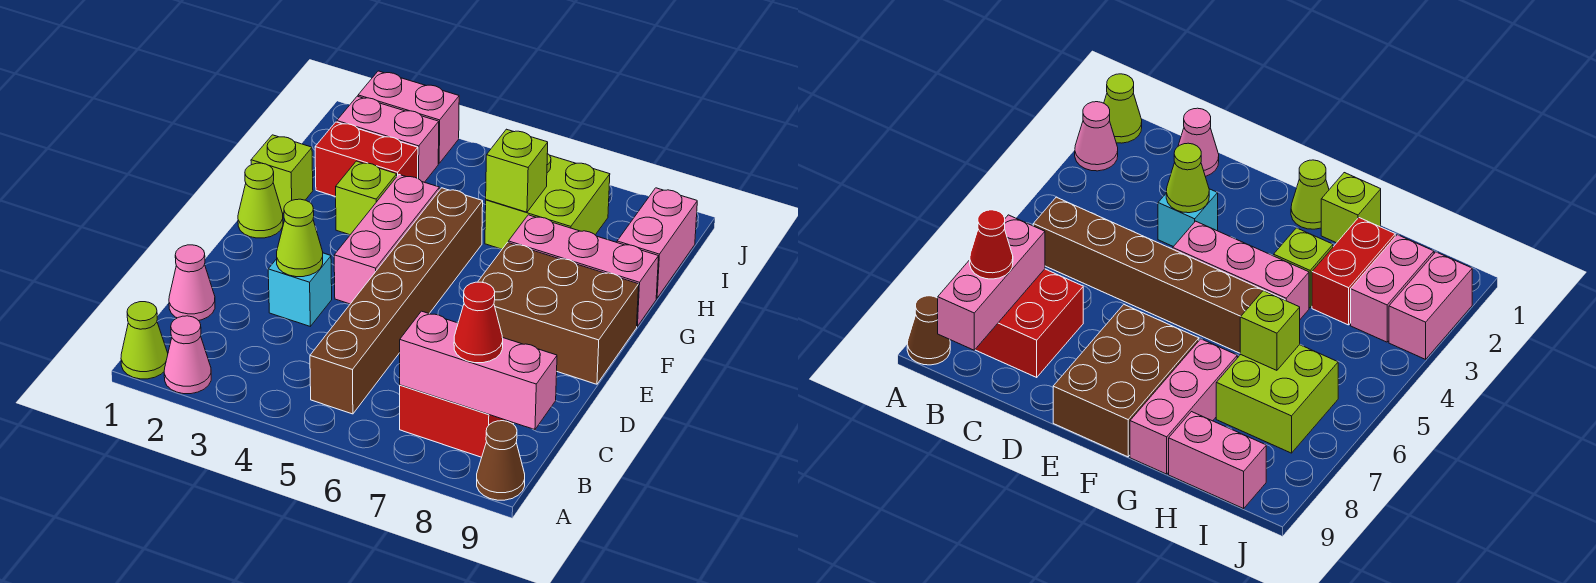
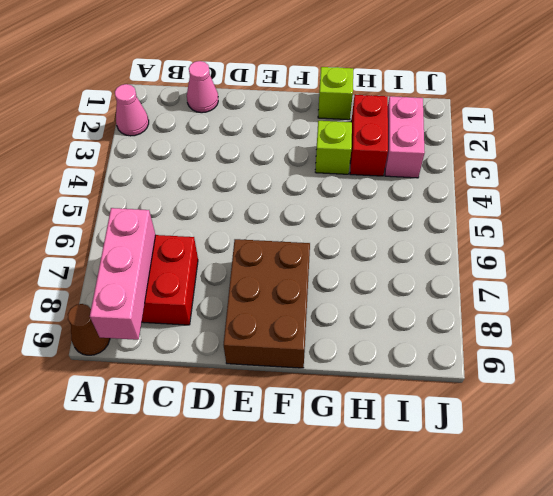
none -> lime 1x1 cone [121,302,168,379]
none -> brown 1x6 brick [310,188,483,414]
none -> cyan 1x1 brick [268,253,332,326]

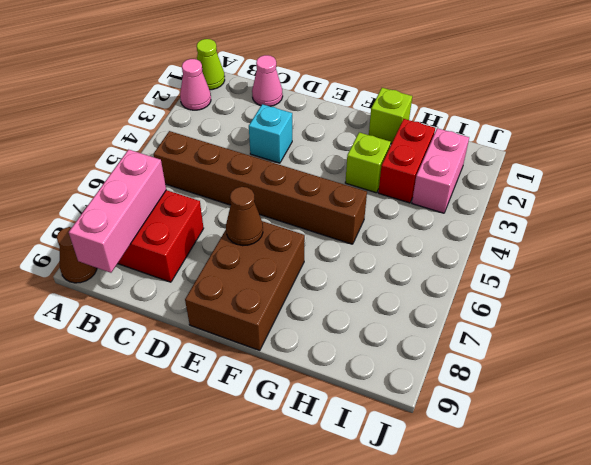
brown 1x1 cone [226,187,263,246] -> none
none -> pink 1x3 brick [334,175,439,304]
none -> lime 1x1 cone [238,163,283,238]
none -> pink 1x3 brick [508,215,659,326]

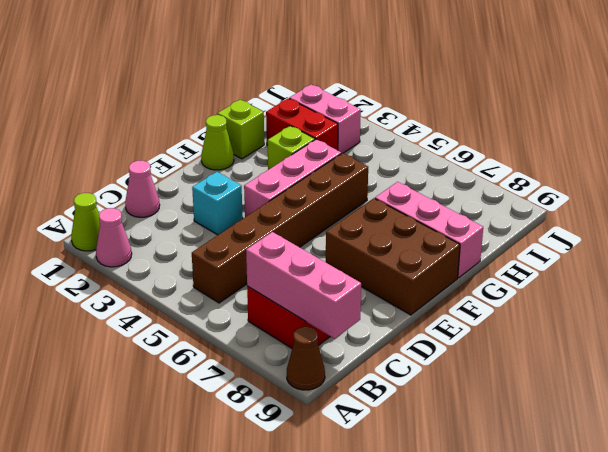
none -> lime 2x2 brick [485,153,610,249]
none -> pink 1x2 brick [617,188,697,298]
none -> pink 1x2 brick [358,71,459,163]

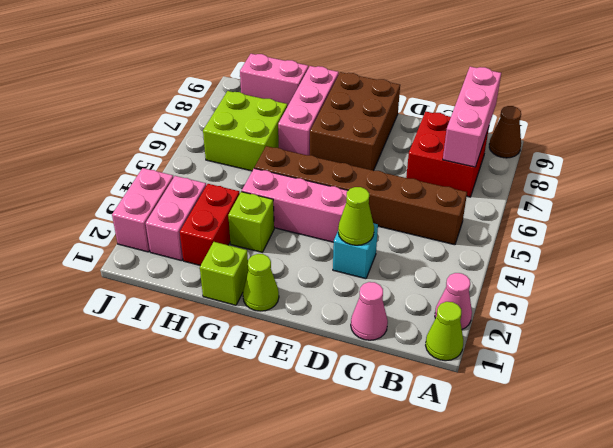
none -> lime 1x1 brick [486,129,548,212]
none -> red 1x1 cone [454,282,503,363]

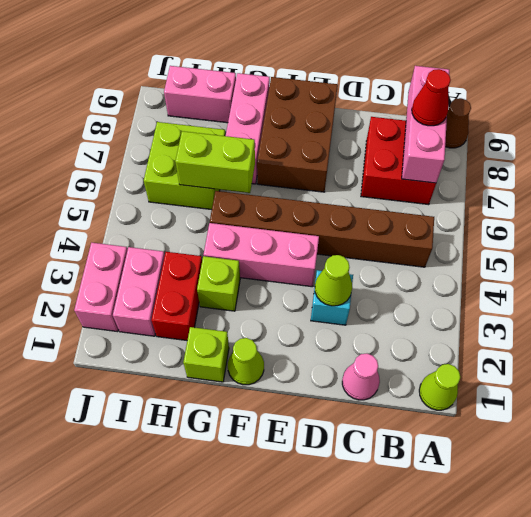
lime 1x2 brick [175,131,255,193] -> lime 1x1 brick [486,129,548,212]
none -> pink 1x1 cone [164,316,211,394]

